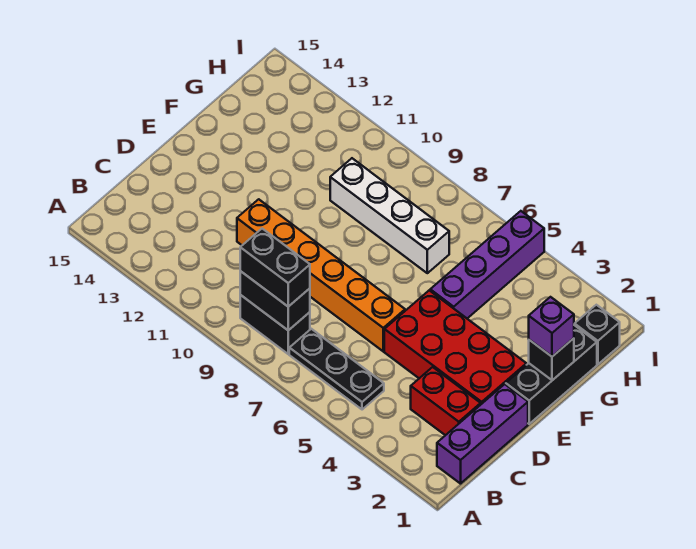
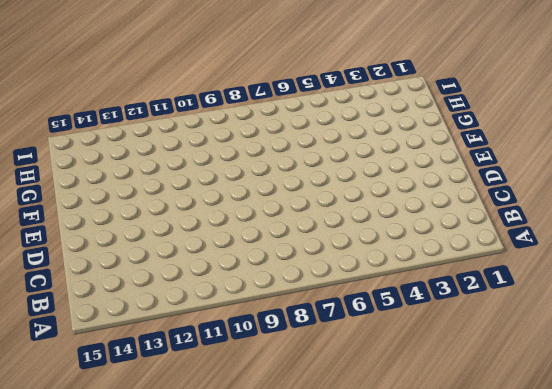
none -> purple 1x3 brick [437,384,528,484]
none -> black 1x3 plate [289,329,384,410]
none -> black 1x2 brick [240,295,310,354]

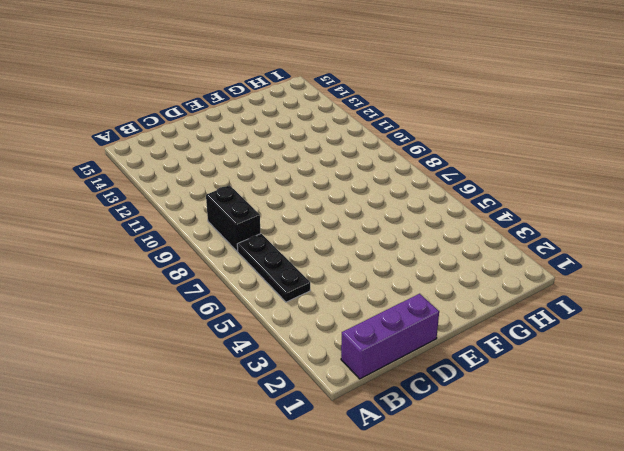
none -> red 1x2 brick [411,367,481,435]
none -> red 2x4 brick [384,290,526,404]
none -> orange 1x6 brick [237,199,405,351]

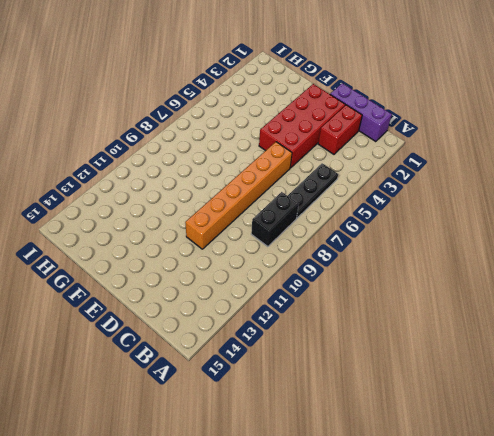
none -> black 1x3 brick [506,325,597,424]
none -> purple 1x4 brick [430,211,544,318]
none -> white 1x4 brick [330,158,449,273]

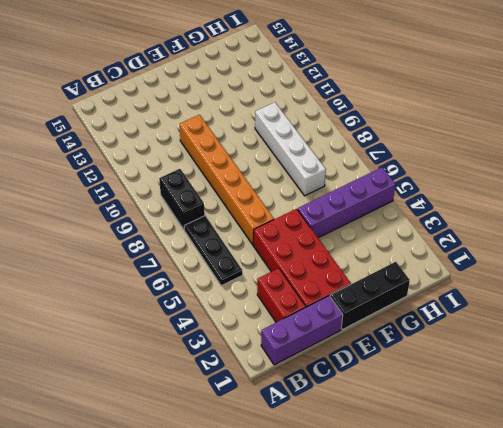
none -> black 1x1 brick [575,305,620,364]
none -> black 1x2 brick [240,271,310,330]
none -> black 1x1 brick [529,338,574,380]

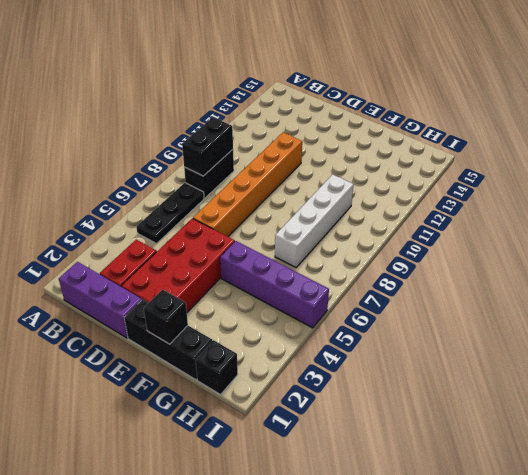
none -> black 1x2 brick [240,229,310,307]
none -> purple 1x1 brick [529,297,574,356]

